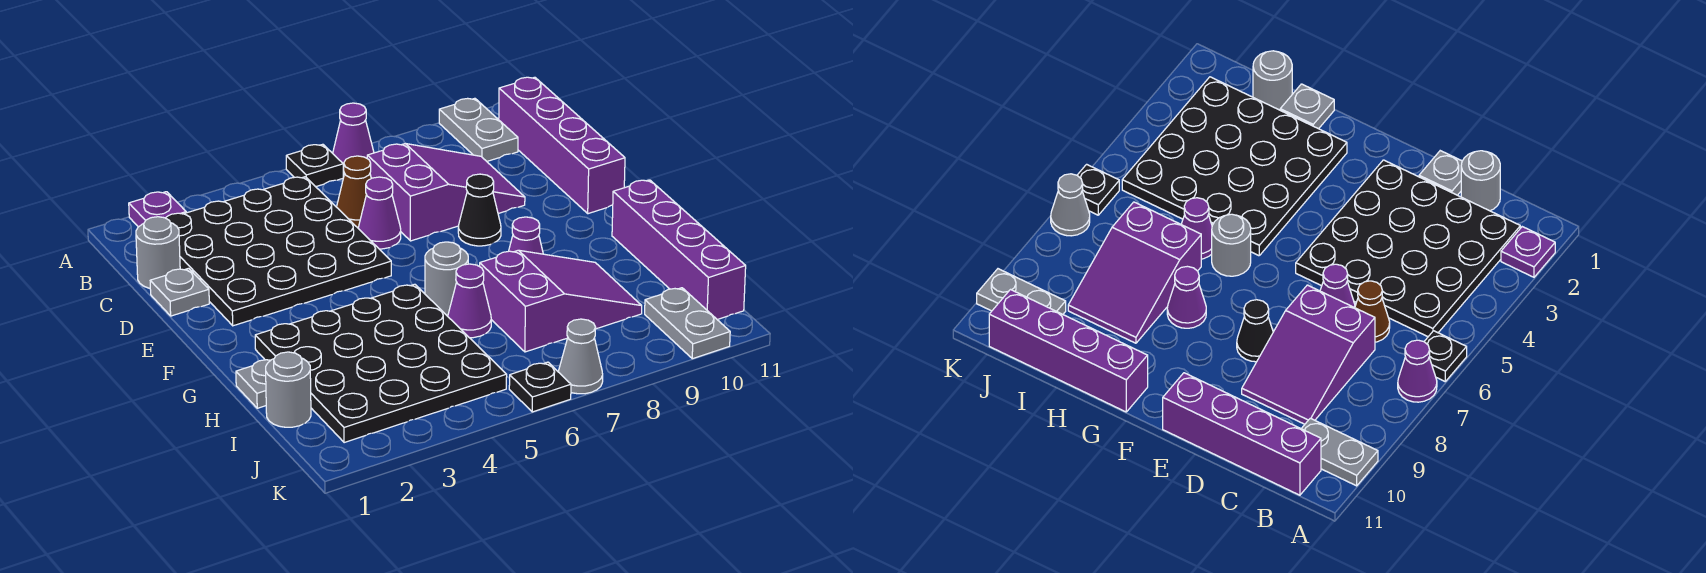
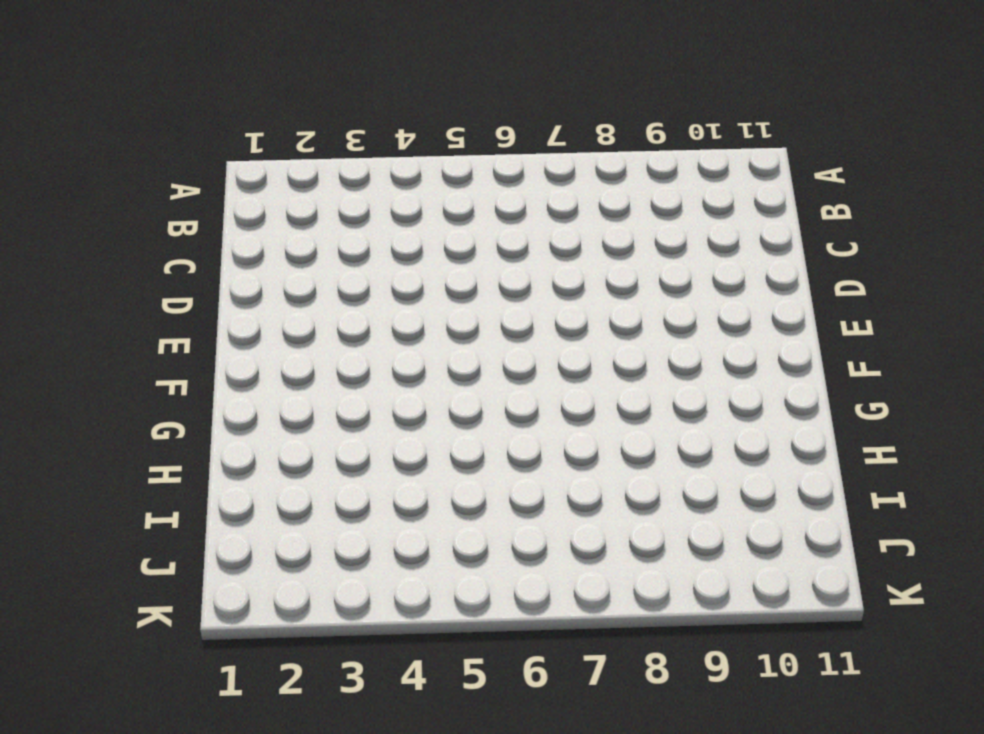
none -> purple 1x1 plate [129,192,186,227]
none -> black 1x1 plate [286,144,343,187]
none -> purple 1x1 cone [333,103,374,172]

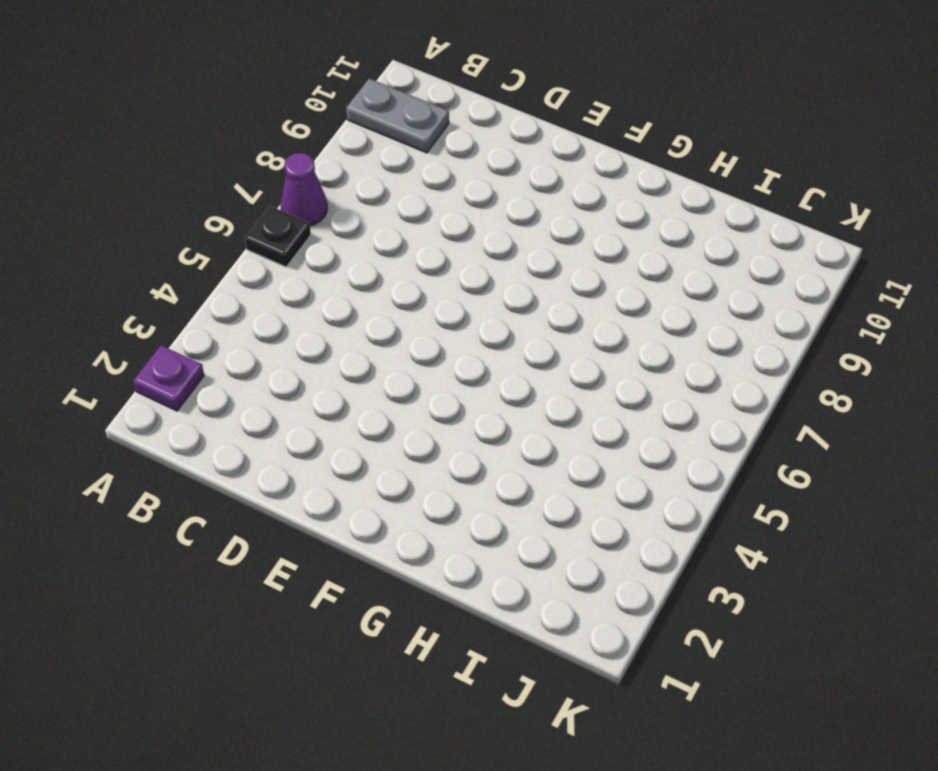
none -> black 4x4 plate [166,177,391,326]
none -> purple 1x4 brick [499,77,625,214]
none -> grey 1x1 round brick [136,217,180,288]

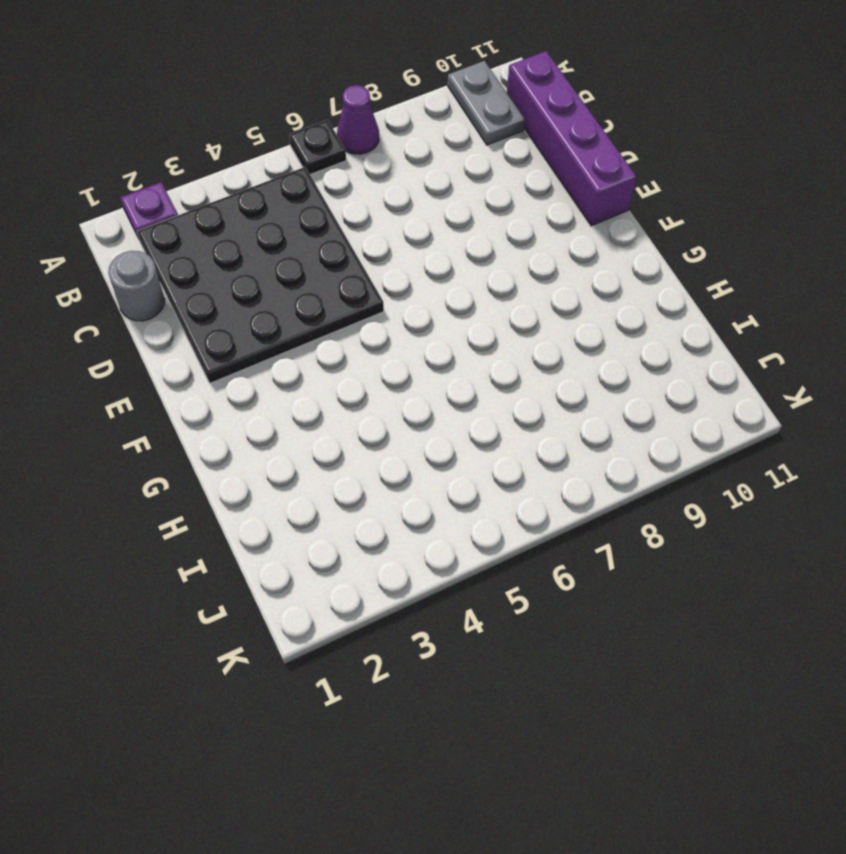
none -> brown 1x1 cone [337,156,371,227]
none -> purple 2x3 slope [367,144,525,241]
none -> grey 1x1 plate [150,268,209,316]

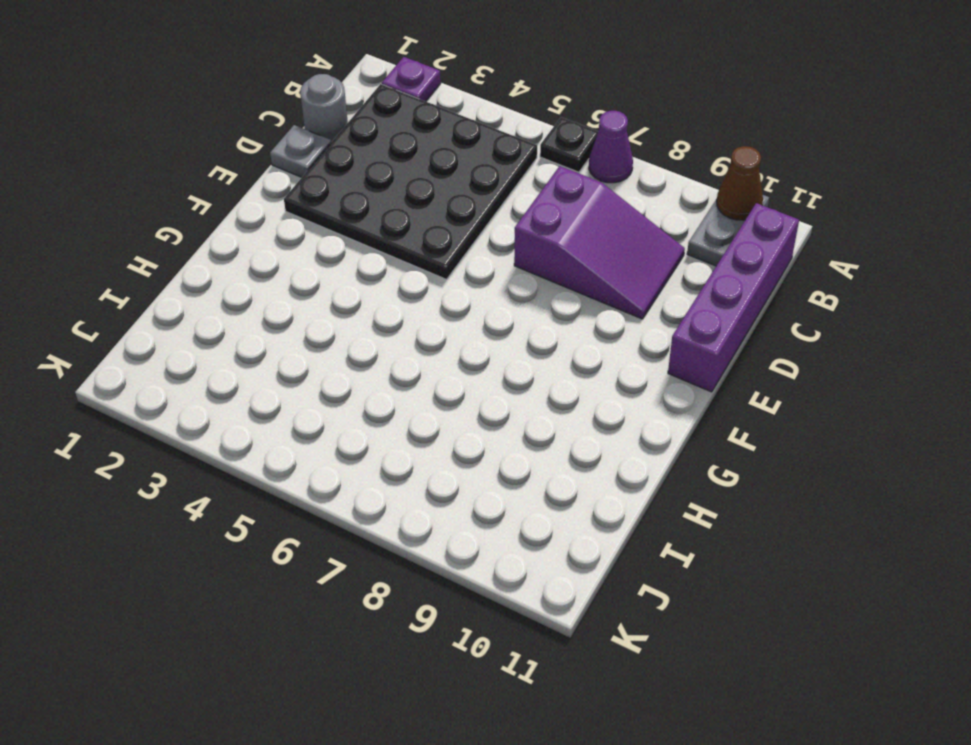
brown 1x1 cone [717,146,763,220] -> brown 1x1 cone moved to [337,156,371,227]
none -> purple 1x1 cone [358,177,401,249]
none -> black 1x1 cone [458,174,501,246]
none -> black 4x4 plate [255,284,507,443]

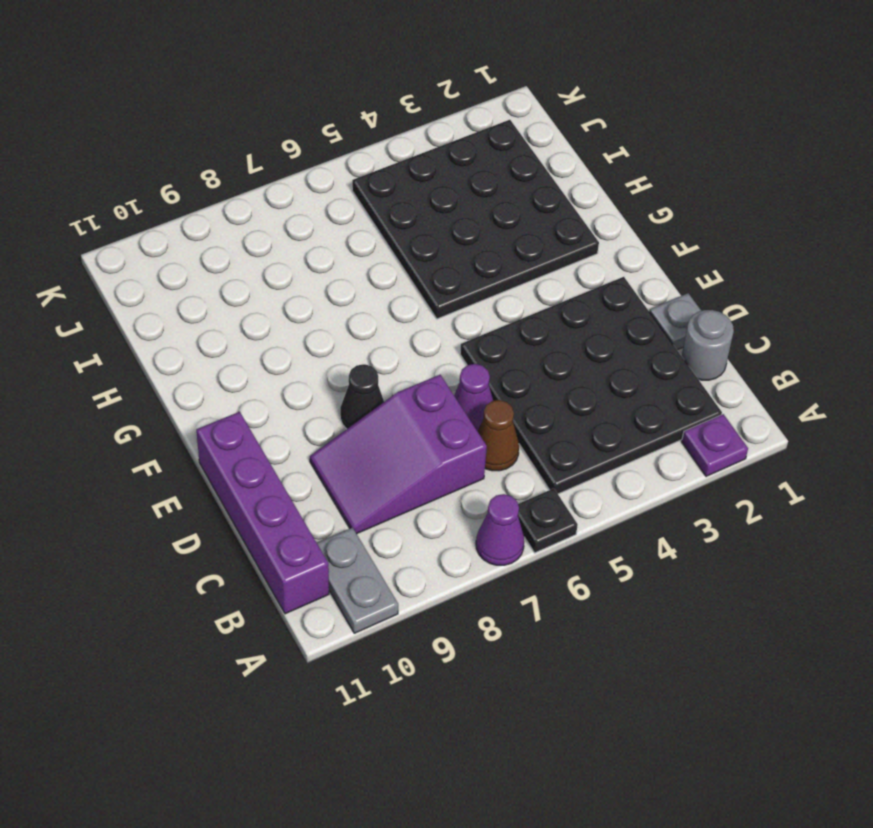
none -> grey 1x1 round brick [425,242,468,315]
none -> purple 1x1 cone [509,217,543,254]
none -> purple 1x4 brick [612,180,746,320]

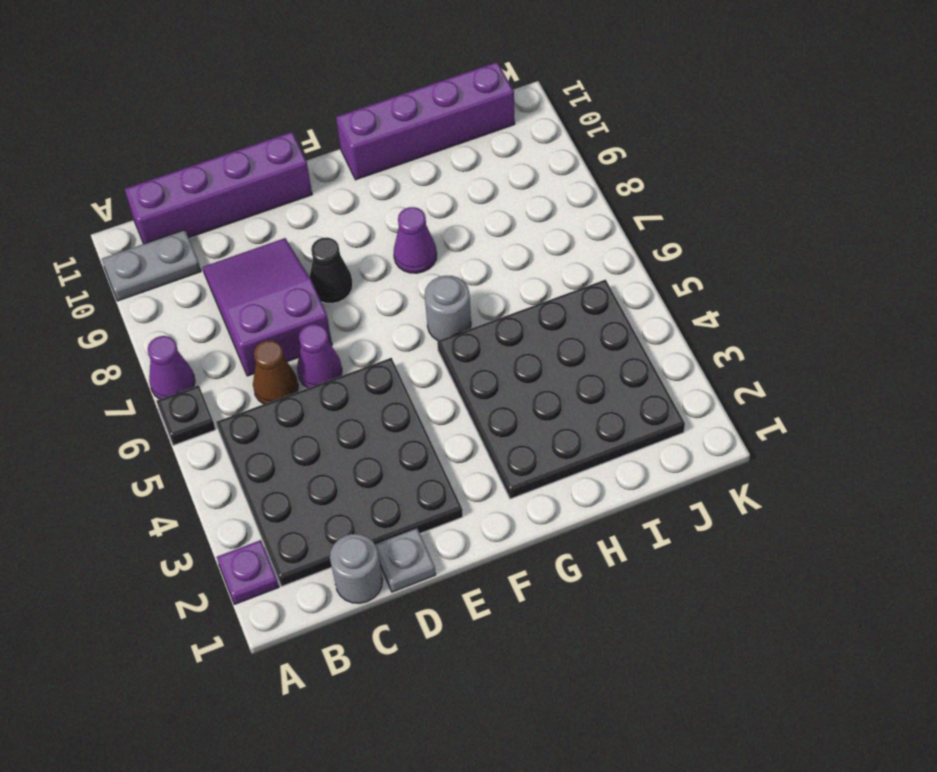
none -> grey 1x1 plate [236,360,271,408]
none -> purple 1x1 cone [448,264,491,338]
none -> purple 2x3 slope [480,250,642,352]

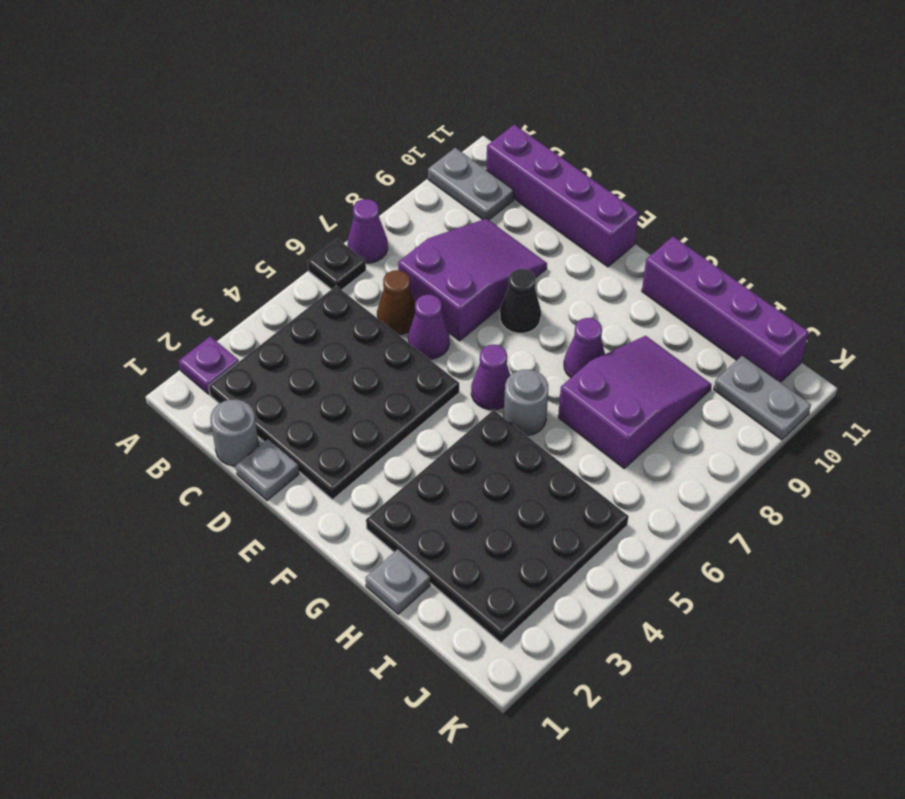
purple 1x1 cone [471,345,510,410] -> purple 1x1 cone moved to [448,264,491,338]
none -> grey 1x1 round brick [266,352,311,427]
none -> black 1x1 plate [509,362,571,412]
none -> grey 1x1 cone [558,319,603,394]

